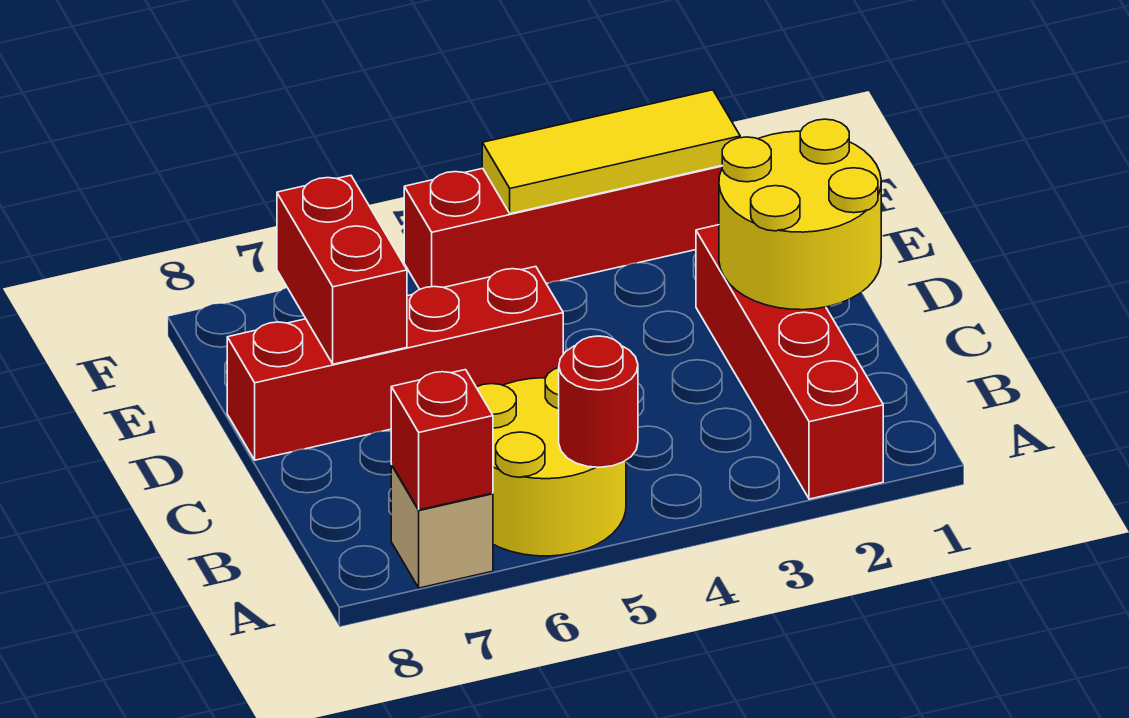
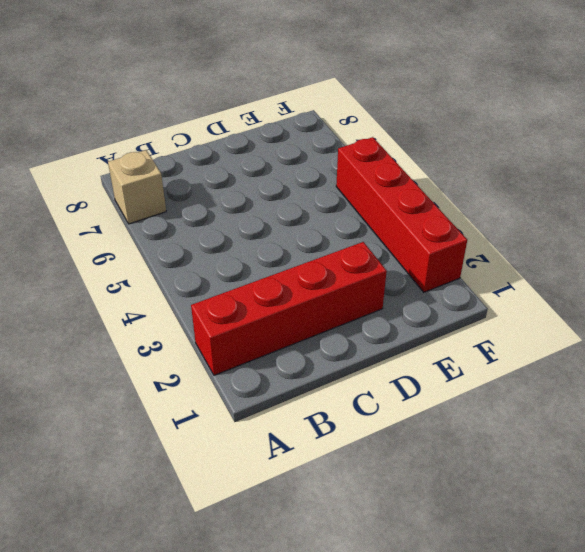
none -> yellow 2x2 round brick [476,368,626,556]
none -> red 1x4 brick [227,267,563,460]

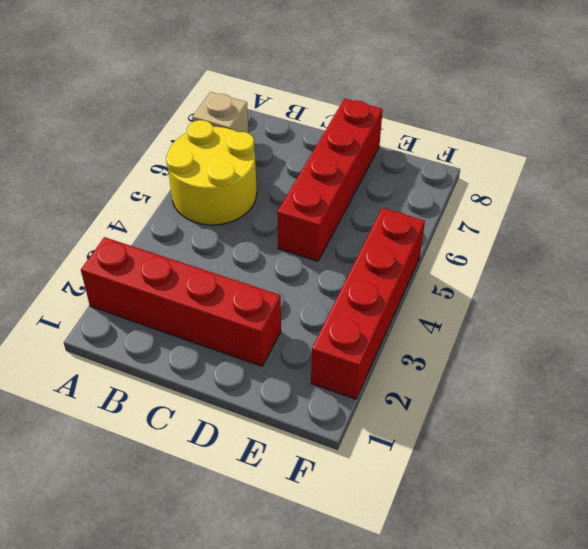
none -> red 1x1 round brick [559,336,638,467]
none -> red 1x1 brick [391,370,493,510]

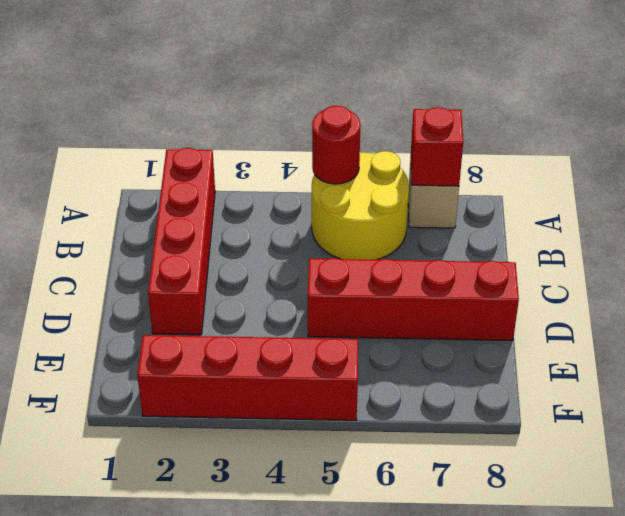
none -> yellow 2x2 round brick [719,119,881,310]
none -> red 1x2 brick [277,175,407,364]

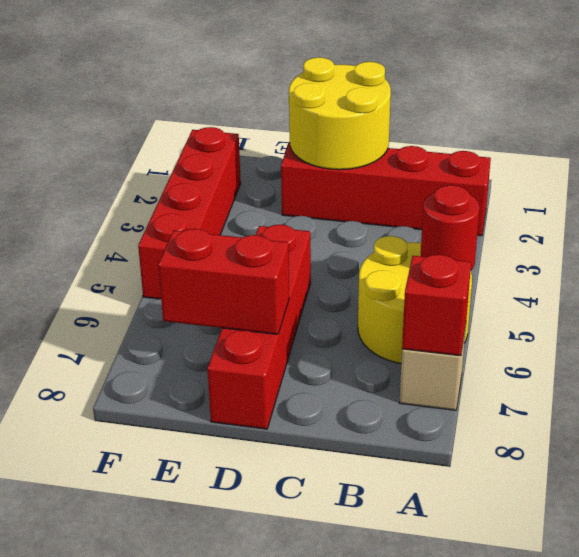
none -> yellow 1x3 tile [482,90,740,214]

